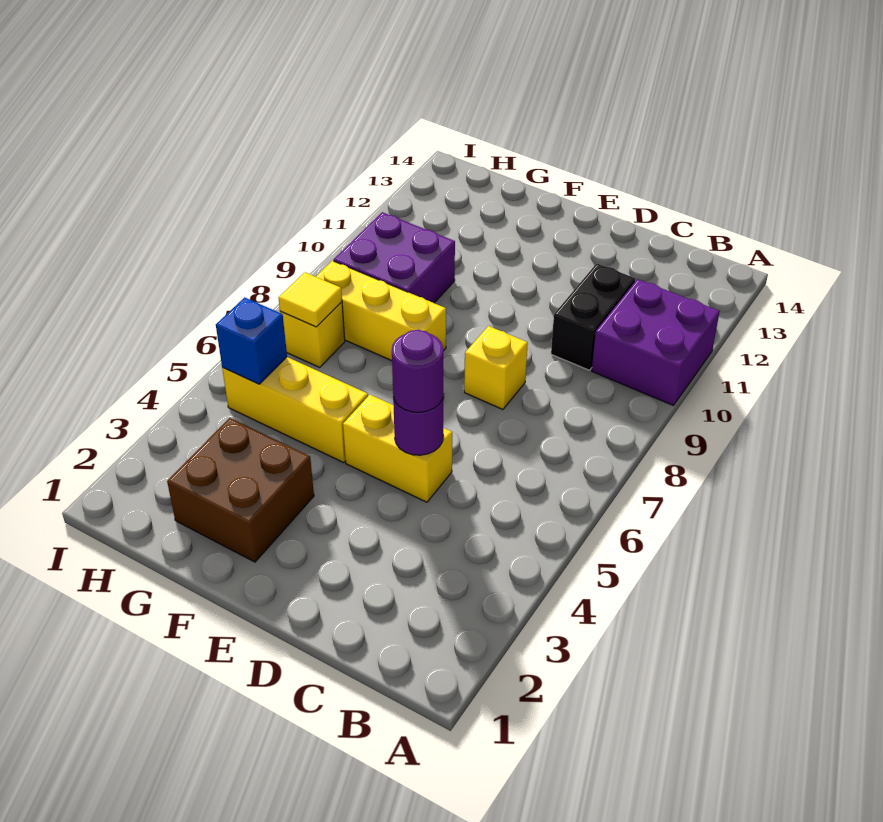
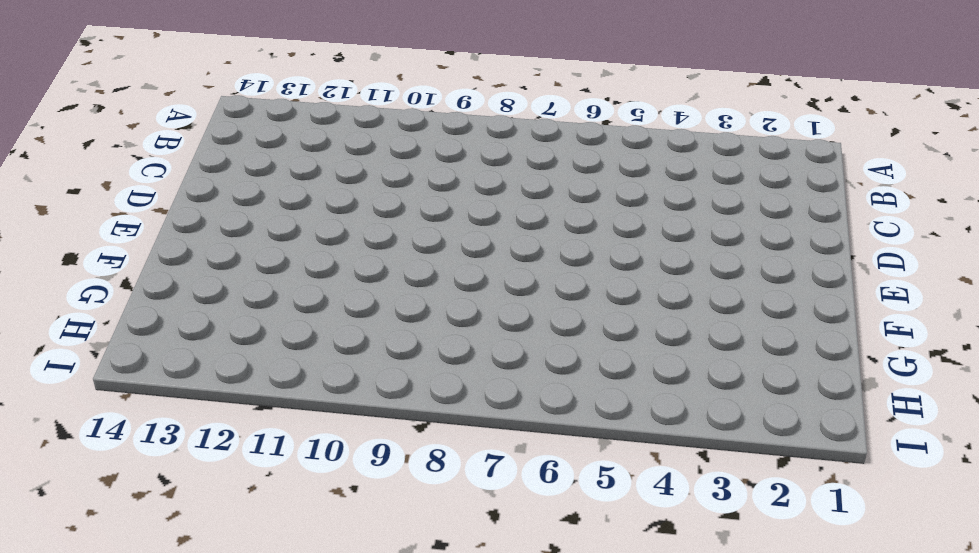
none -> purple 2x2 brick [592,279,720,406]
none -> black 1x2 brick [551,263,635,370]
none -> yellow 1x2 brick [343,395,452,502]

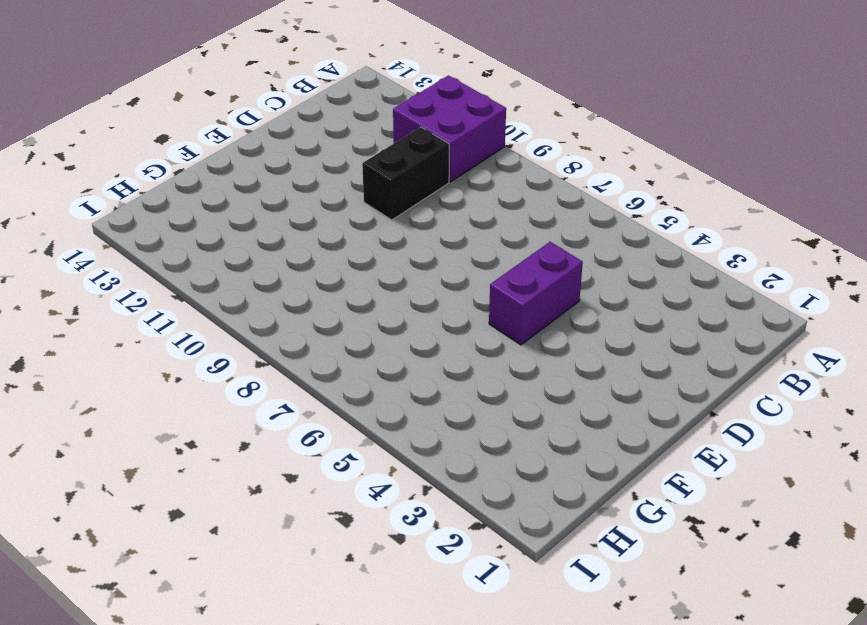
black 1x2 brick [362,127,449,220] -> black 1x2 brick turned to [551,263,635,370]
purple 1x2 brick [489,242,583,345] -> yellow 1x2 brick [343,395,452,502]
none -> yellow 1x1 brick [464,326,528,410]
none -> brown 2x2 brick [167,418,314,562]
none -> yellow 1x3 brick [222,357,368,462]

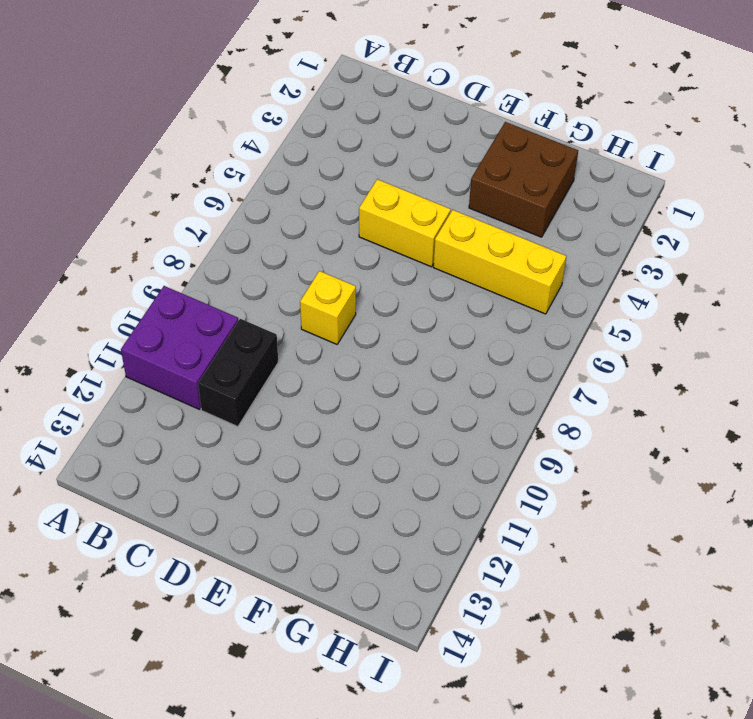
none -> yellow 1x3 brick [316,261,446,361]
none -> purple 2x2 brick [334,212,455,303]
none -> yellow 1x1 brick [280,302,345,368]

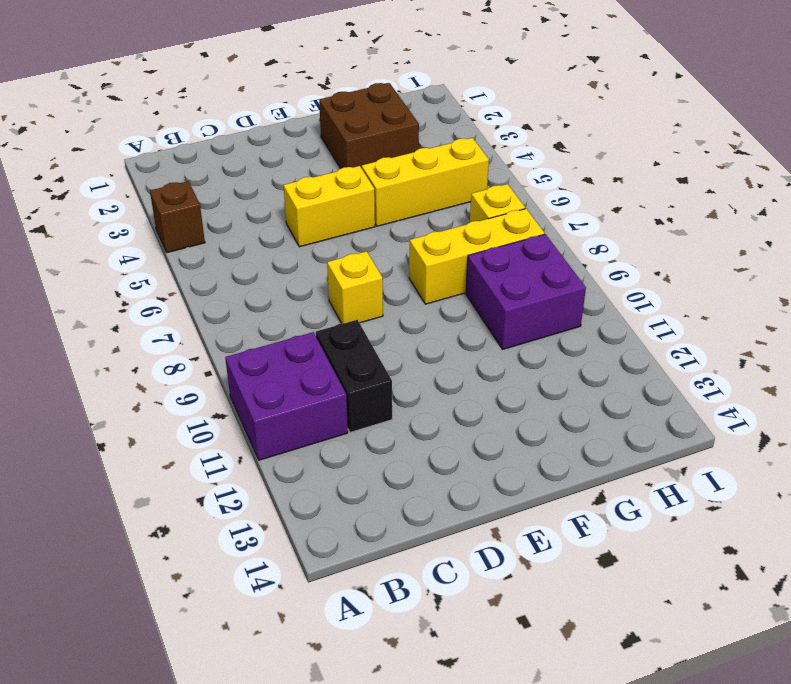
brown 1x1 brick [150,181,205,253] -> none
none -> purple 1x1 round brick [393,397,443,455]
none -> blue 1x1 brick [216,297,287,384]
none -> yellow 1x1 tile [279,272,342,327]

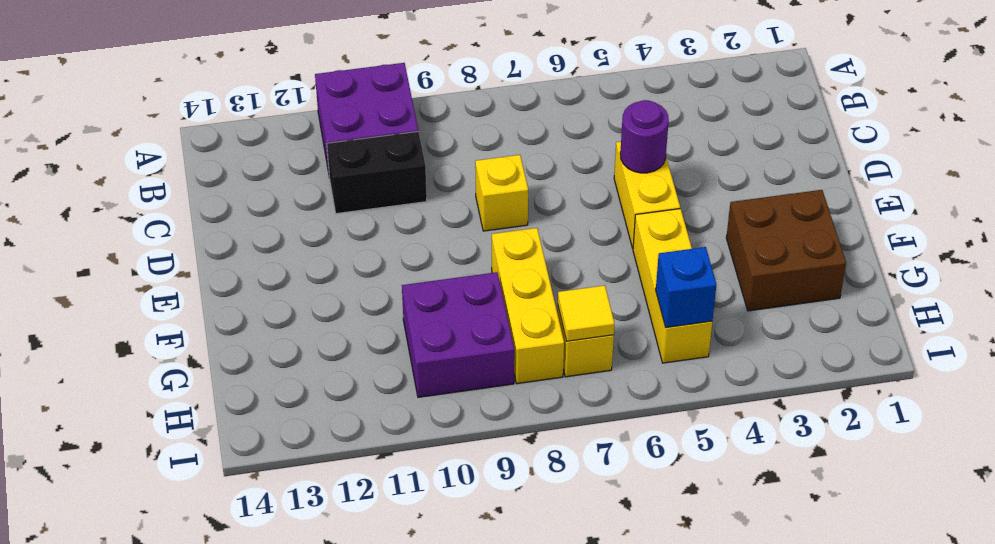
none -> purple 1x1 round brick [392,330,443,412]

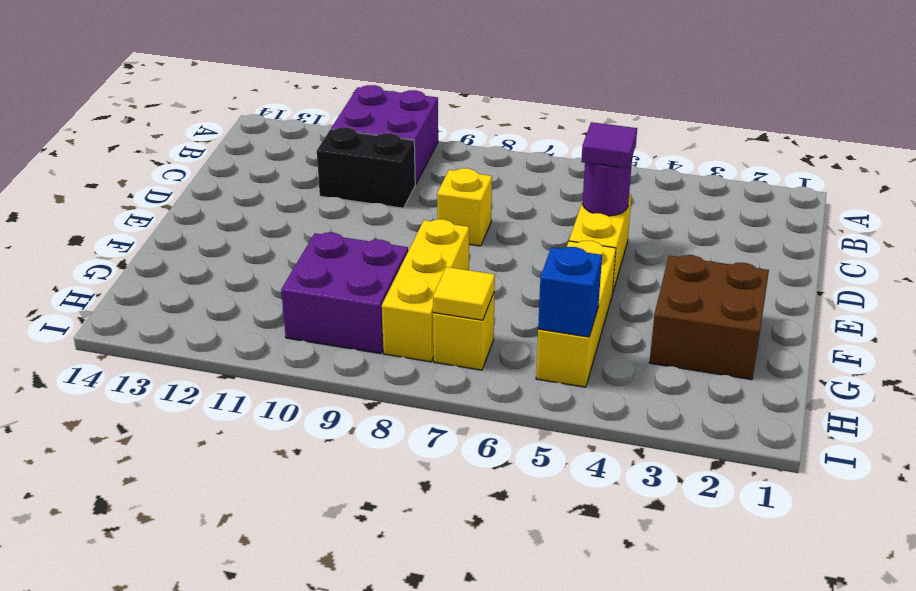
purple 1x1 tile [581,122,637,168] -> purple 1x1 round brick [392,330,443,412]

